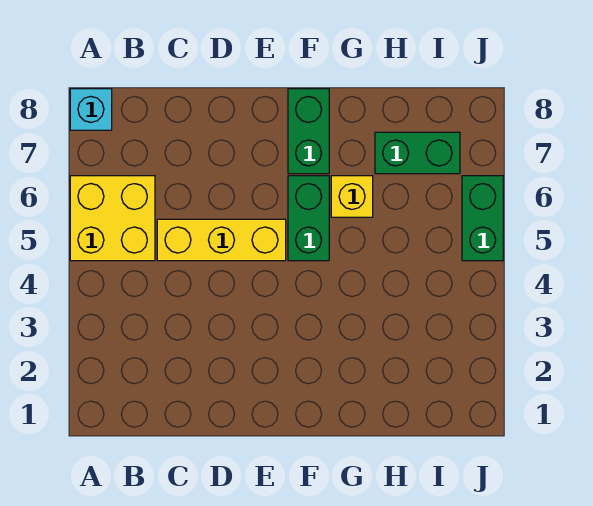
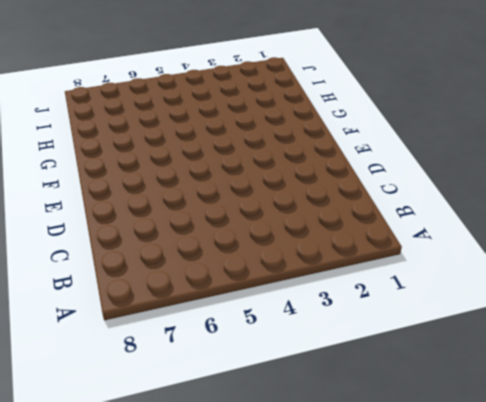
none -> yellow 2x2 brick [70,176,155,261]
none -> cyan 1x1 brick [70,89,112,130]

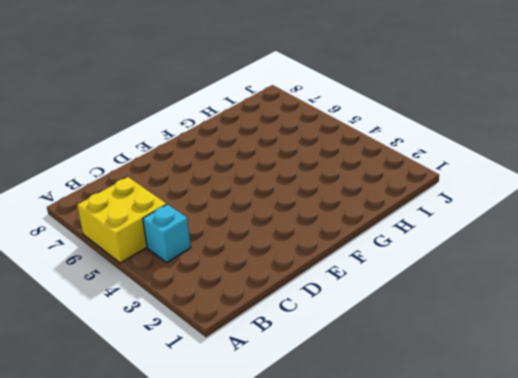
cyan 1x1 brick [143,204,191,262] -> cyan 1x1 brick moved to [70,89,112,130]
none -> yellow 1x3 brick [157,219,286,261]
none -> green 1x2 brick [288,176,329,261]

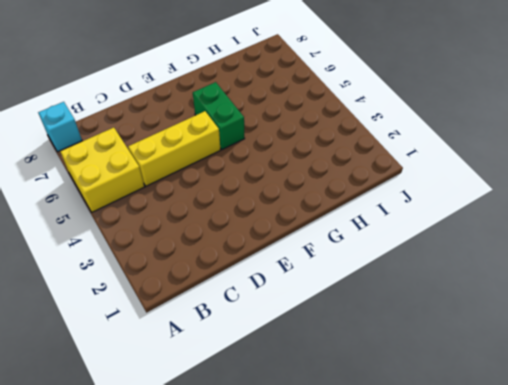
none -> green 1x2 brick [288,89,329,174]
none -> yellow 1x1 brick [331,176,373,217]

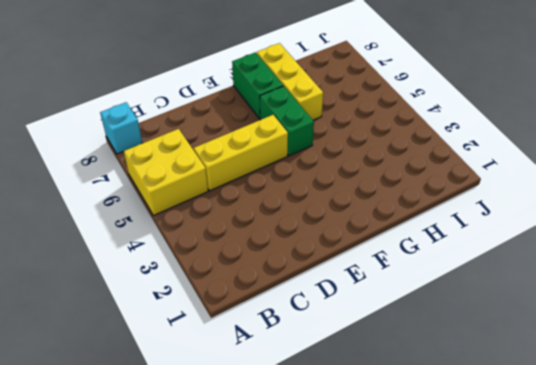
yellow 1x3 brick [257,43,323,120] -> yellow 1x1 brick [331,176,373,217]
none -> green 1x2 brick [375,132,460,174]
none -> green 1x2 brick [462,176,503,261]

